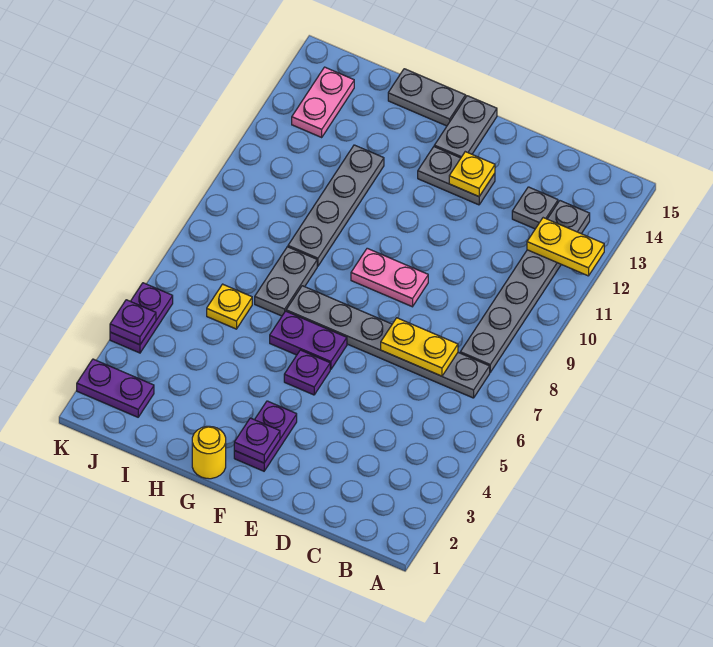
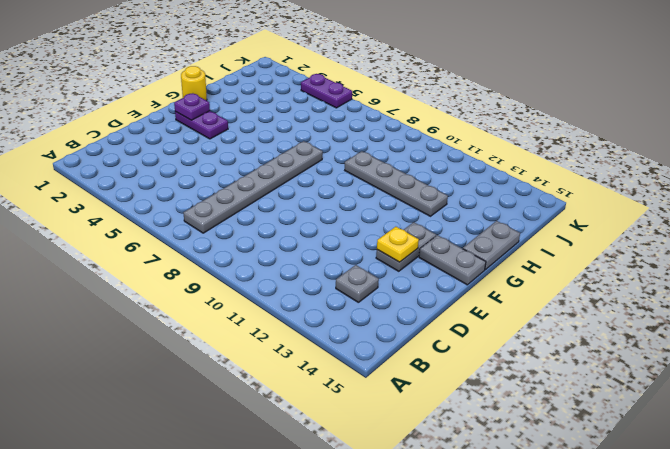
none -> grey 1x6 plate [460,201,590,372]
none -> pink 1x2 plate [351,248,428,307]
none -> purple 1x1 plate [284,350,330,395]

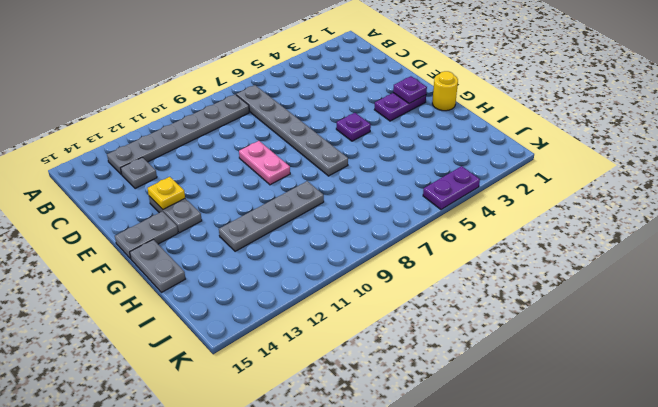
none -> purple 1x2 plate [270,311,347,370]
none -> grey 1x2 plate [255,247,317,316]
none -> yellow 1x1 plate [207,284,252,329]

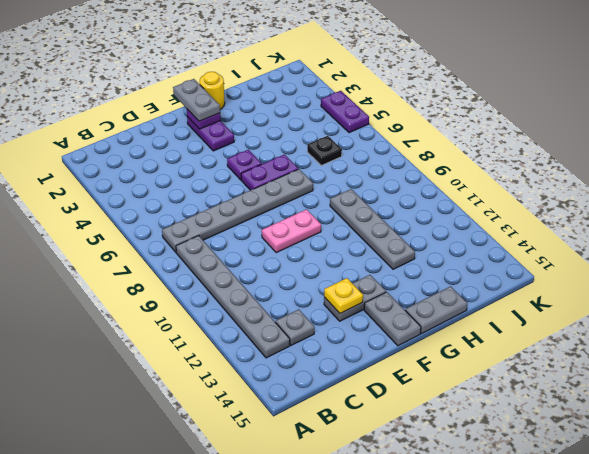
grey 1x2 plate [173,79,220,121] -> grey 1x2 plate moved to [255,247,317,316]
black 1x1 plate [307,136,342,165] -> yellow 1x1 plate [207,284,252,329]
none -> purple 1x2 plate [77,359,154,417]
none -> pink 1x2 plate [292,67,354,137]
none -> yellow 1x2 plate [527,218,604,276]

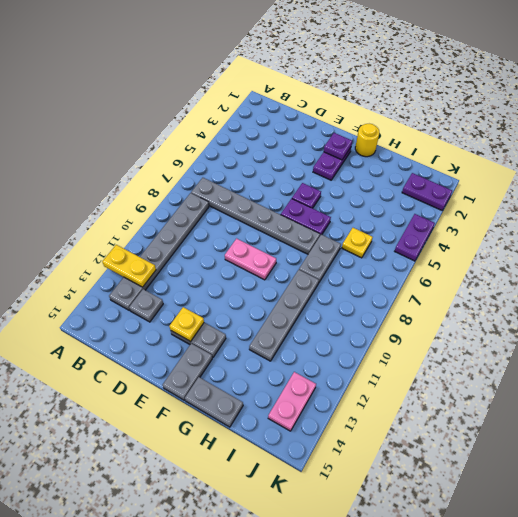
none -> yellow 1x2 plate [381,318,458,376]
none -> purple 1x1 plate [110,300,156,345]

